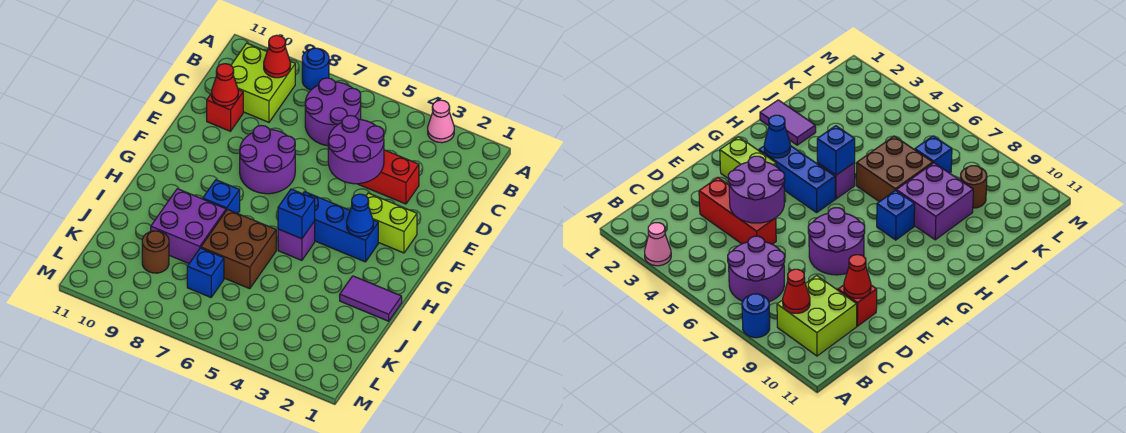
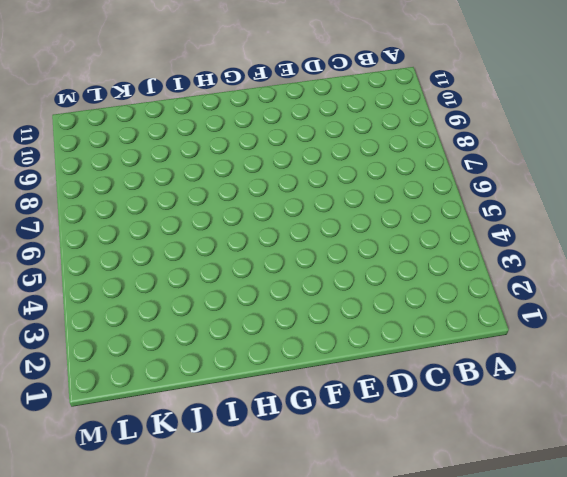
none -> pink 1x1 cone [428,100,454,143]
none -> blue 1x1 round brick [302,48,329,90]
none -> purple 2x2 round brick [305,78,361,146]

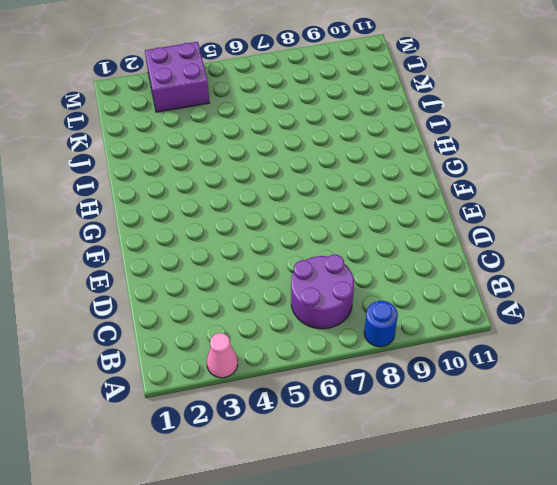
purple 2x2 brick [145,42,209,112] -> purple 2x2 brick moved to [151,189,226,263]
none -> lime 2x2 brick [231,43,295,122]
none -> red 1x3 brick [358,150,419,204]
none -> red 1x1 brick [207,90,243,131]

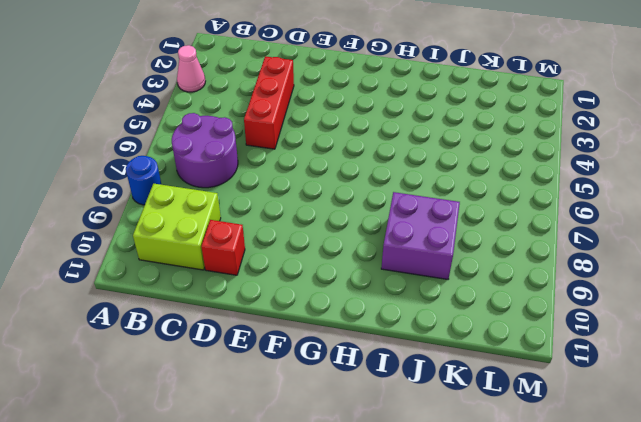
none -> purple 2x2 round brick [240,125,295,194]
none -> lime 1x2 brick [366,193,417,253]
none -> blue 1x3 brick [303,192,378,262]

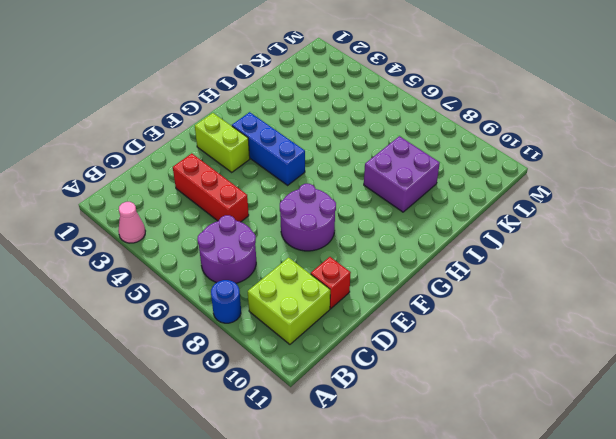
none -> purple 1x1 brick [278,221,315,260]
none -> blue 1x1 brick [203,180,240,214]
none -> purple 1x2 tile [340,276,402,321]

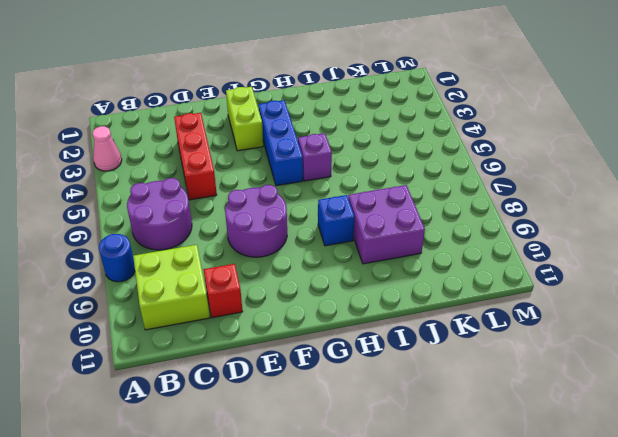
none -> purple 1x2 tile [340,276,402,321]
none -> brown 2x2 brick [201,209,276,289]
none -> blue 1x1 brick [187,248,224,297]

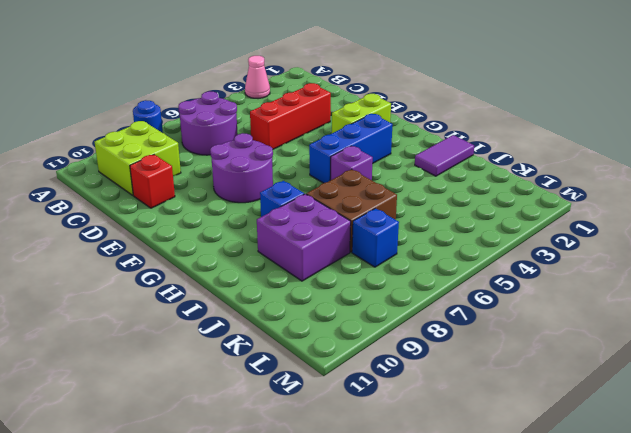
none -> brown 1x1 round brick [142,231,169,273]
none -> red 1x1 cone [264,35,291,78]
none -> purple 2x2 round brick [328,116,384,184]

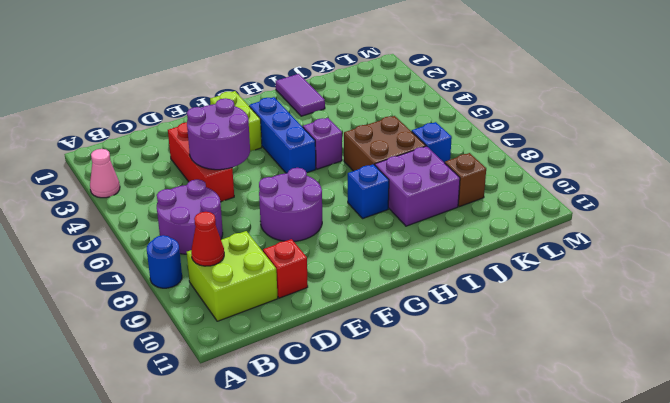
brown 1x1 brick [445,153,486,207] -> brown 1x1 round brick [142,231,169,273]
none -> red 1x1 cone [212,64,238,106]
none -> blue 1x1 cone [347,194,373,236]
none -> blue 1x1 brick [278,189,315,239]

